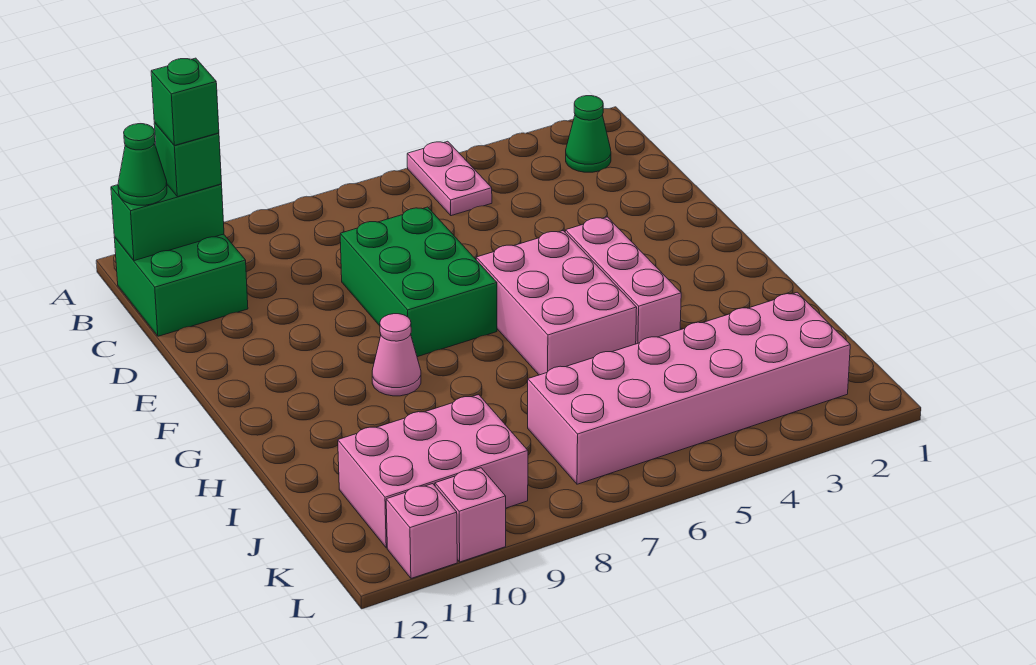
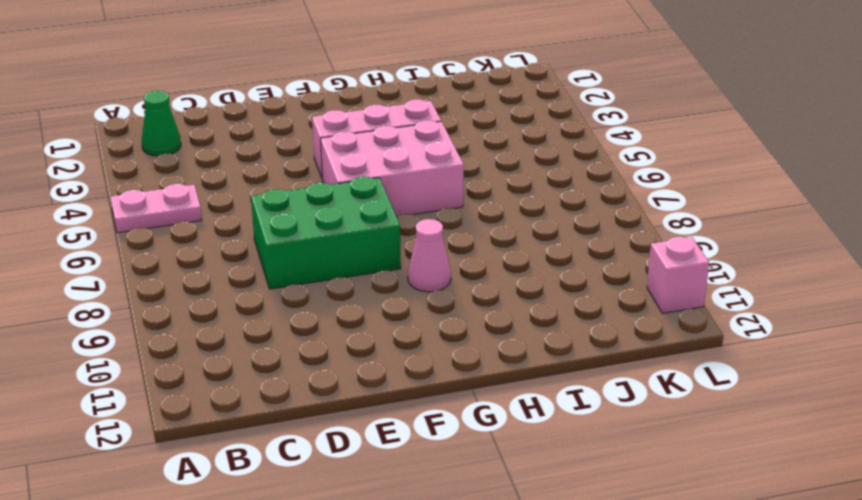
none -> green 2x2 brick [114,234,248,336]
none -> pink 2x6 brick [528,292,850,484]
none -> pink 2x3 brick [338,395,528,548]

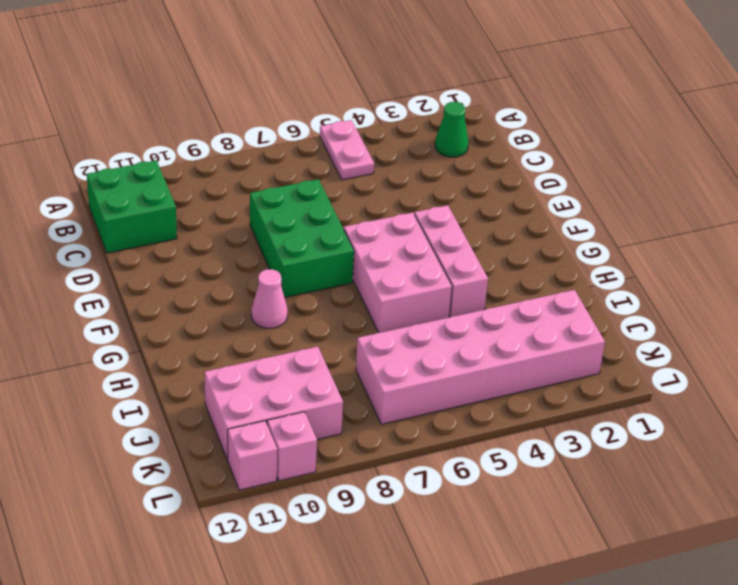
none -> green 1x2 brick [111,184,224,261]
none -> green 1x1 brick [154,123,222,197]
none -> green 1x1 cone [118,124,167,205]

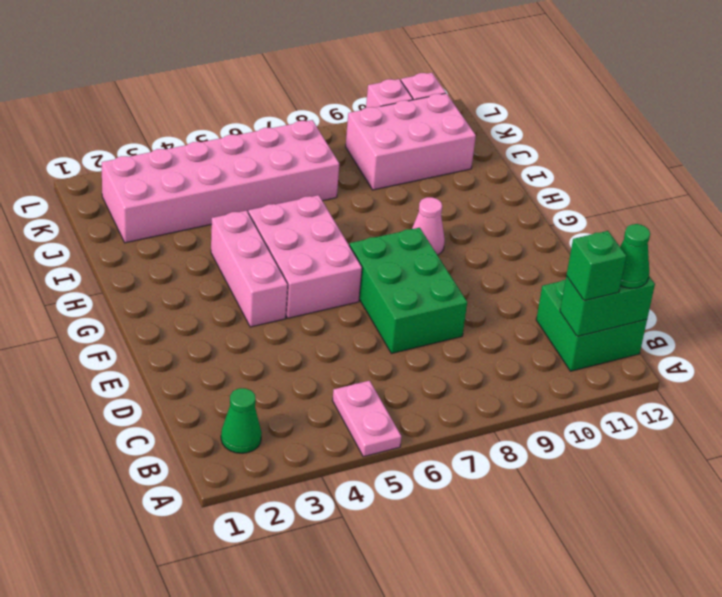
none -> green 1x1 brick [151,58,219,145]

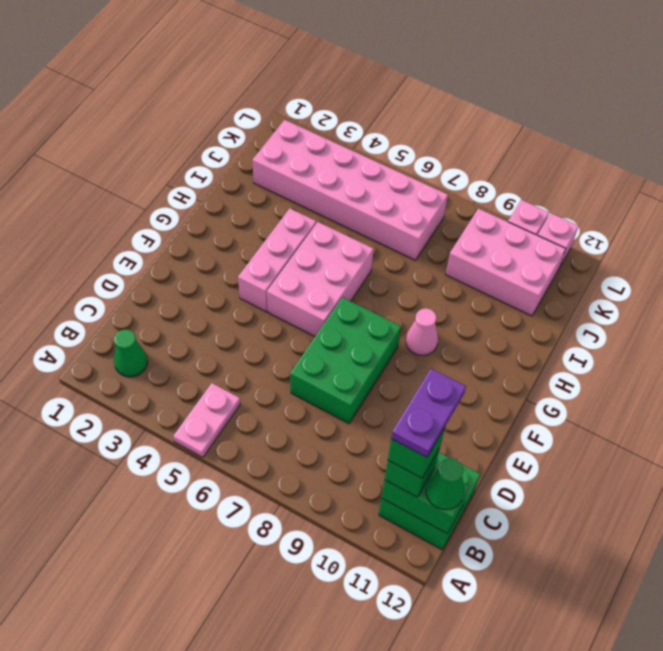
purple 1x2 plate [391,369,466,457] -> none

